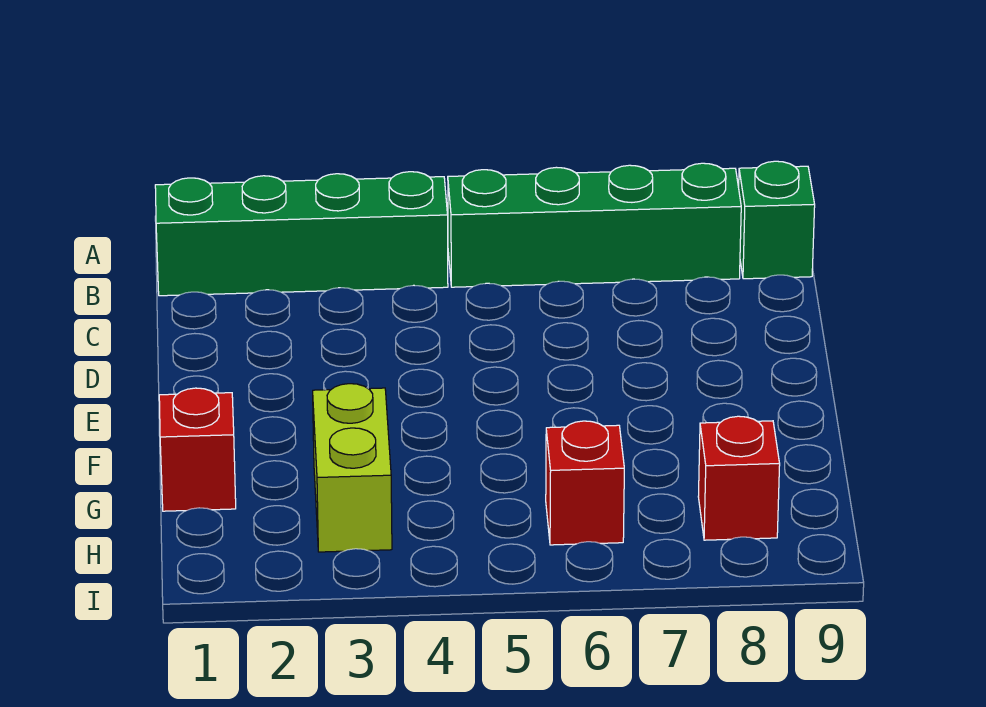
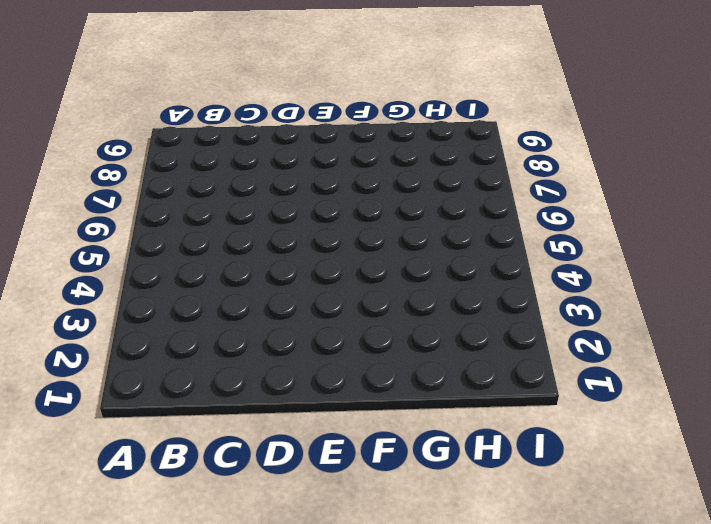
none -> green 1x4 brick [155,172,448,296]
none -> green 1x4 brick [448,163,741,287]

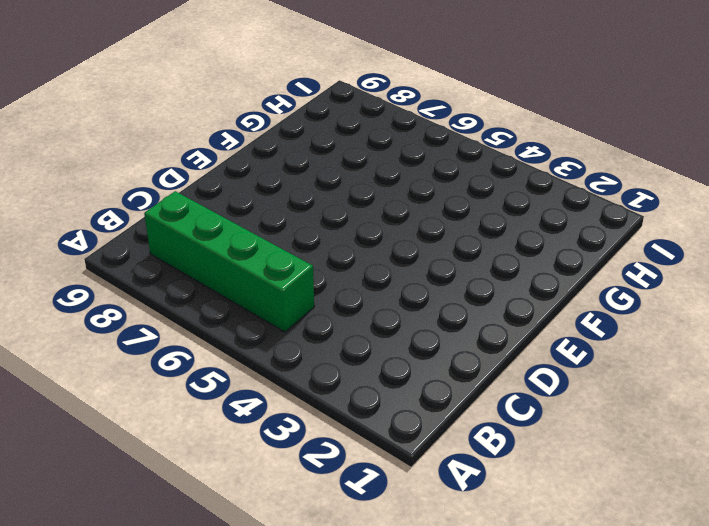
none -> green 1x4 brick [155,172,448,296]
none -> green 1x1 brick [739,161,815,279]

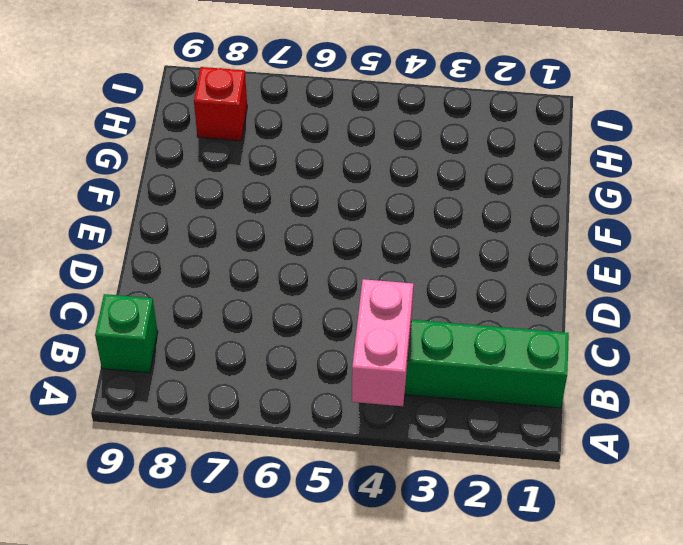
pink 1x2 brick [352,279,413,406] -> none
none -> green 1x4 brick [448,163,741,287]
none -> red 1x1 brick [159,388,236,511]

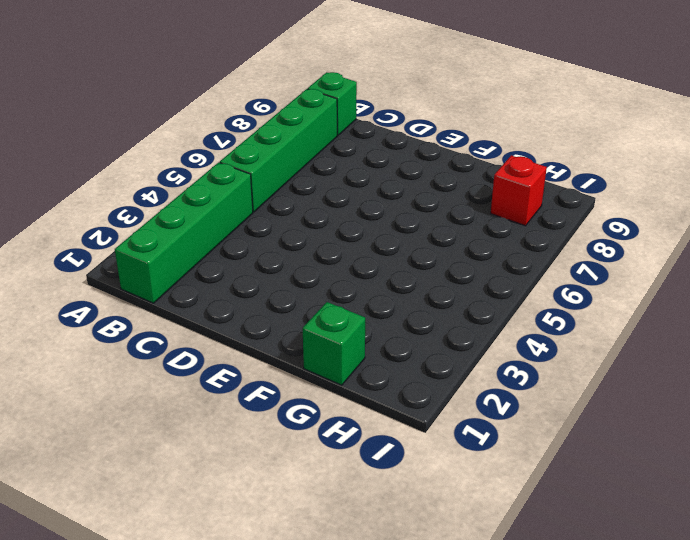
green 1x1 brick [303,302,365,385] -> red 1x1 brick [159,388,236,511]
none -> lime 1x2 brick [313,384,392,552]
none -> red 1x1 brick [546,421,624,545]

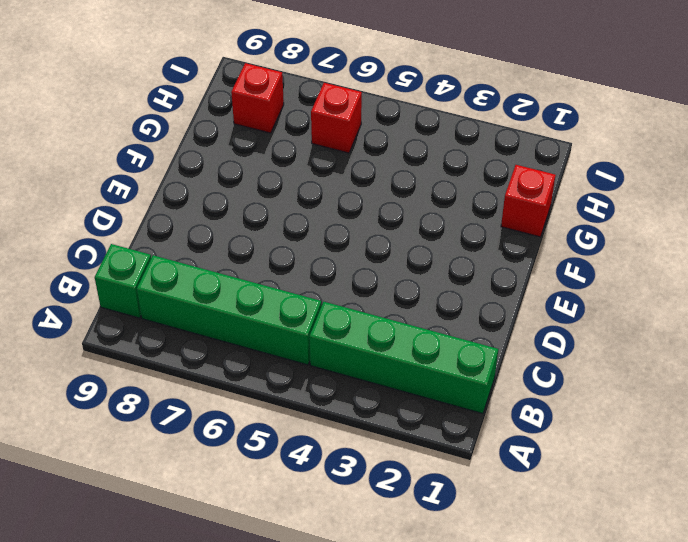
none -> lime 1x2 brick [313,384,392,552]

